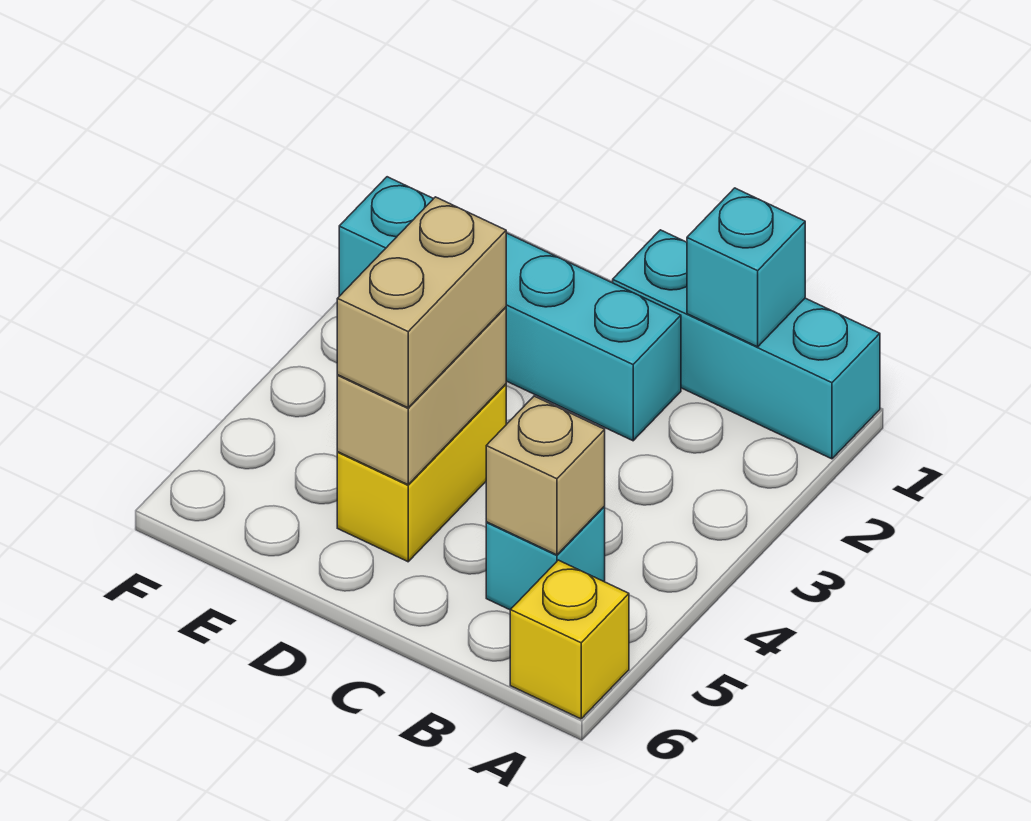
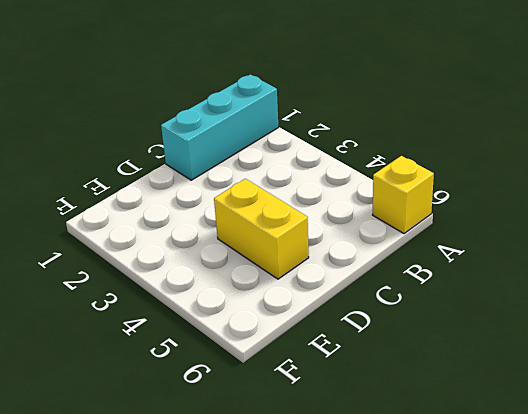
none -> cyan 1x1 brick [486,507,605,610]
none -> cyan 1x4 brick [339,177,681,441]

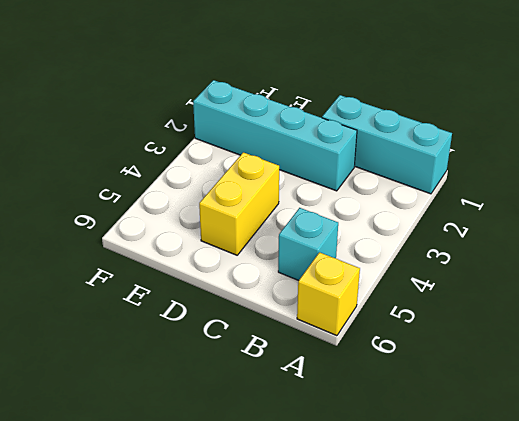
none -> cyan 1x1 brick [687,188,805,347]
none -> tan 1x1 brick [486,396,605,555]

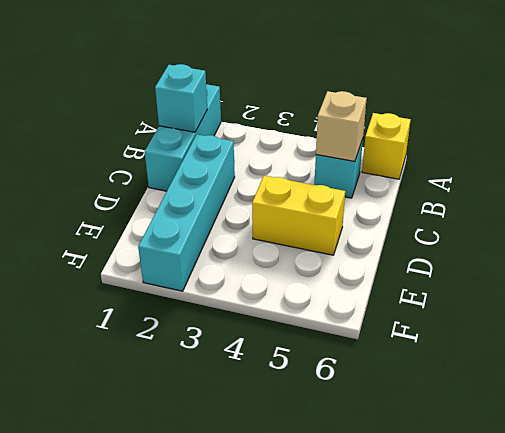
none -> tan 1x2 brick [337,307,506,485]
none -> tan 1x2 brick [337,197,506,408]

